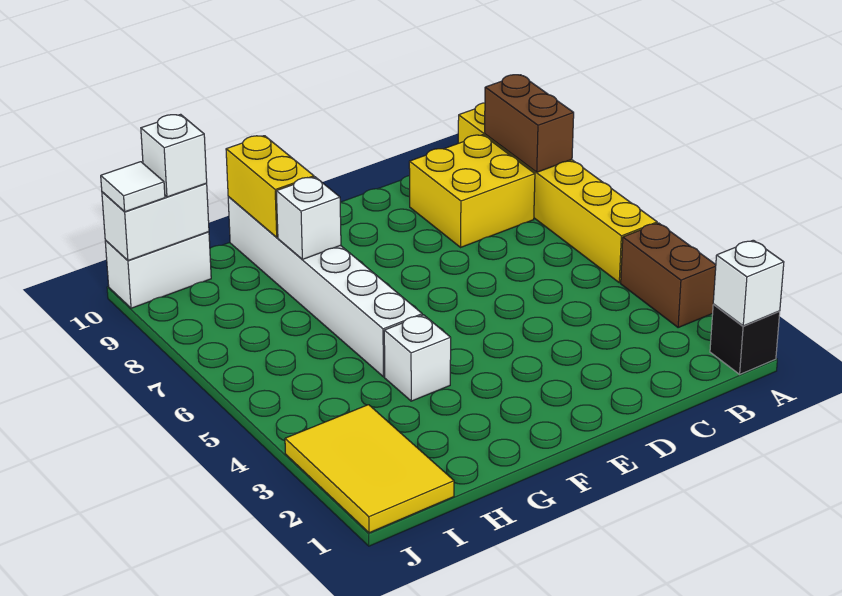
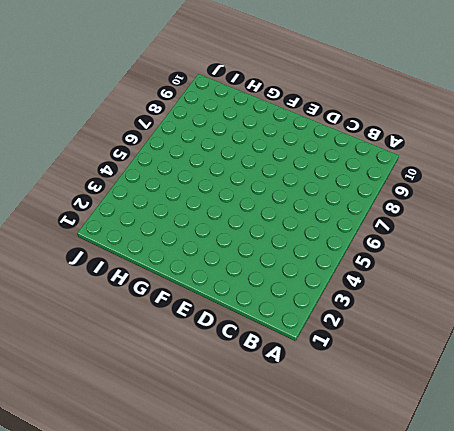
none -> black 1x1 brick [710,305,780,374]
none -> brown 1x2 brick [621,223,716,328]
none -> yellow 1x6 brick [458,103,657,283]

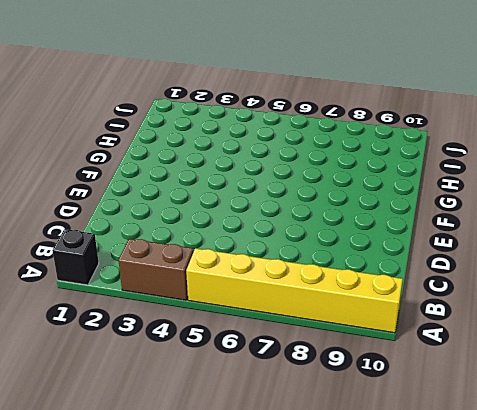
none -> yellow 2x2 brick [409,135,535,247]
none -> white 1x1 brick [384,315,451,401]
none -> white 1x6 brick [228,196,422,377]

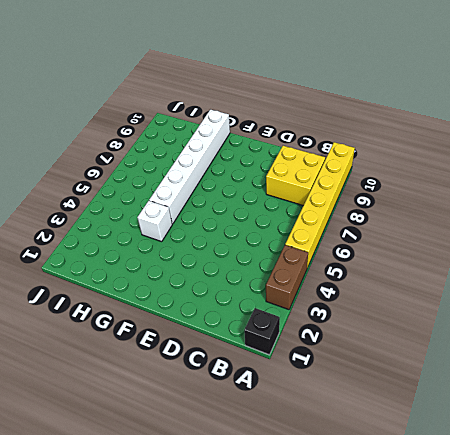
none -> yellow 2x3 tile [285,405,454,533]
none -> white 1x2 brick [105,232,211,308]
none -> white 1x1 brick [713,240,784,326]

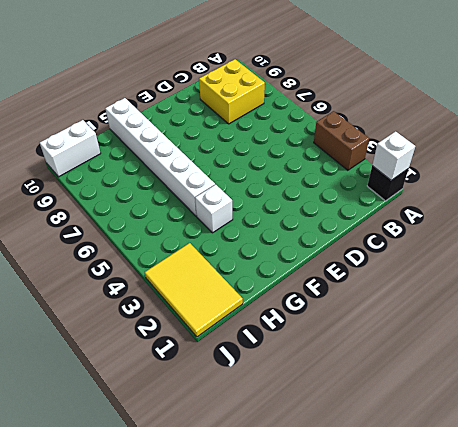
none -> yellow 1x6 brick [458,103,657,283]
none -> brown 1x2 brick [485,75,574,172]
none -> white 1x1 brick [276,177,341,259]

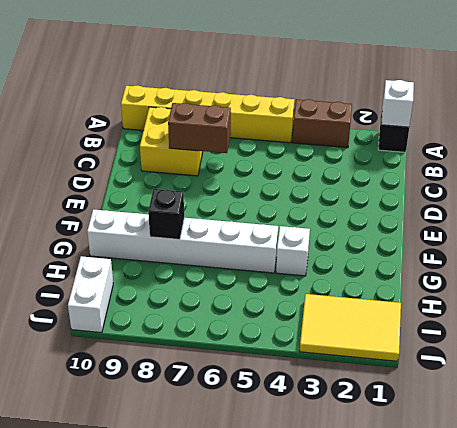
brown 1x2 brick [168,103,231,153] -> brown 1x2 brick moved to [485,75,574,172]
black 1x1 brick [148,189,184,239] -> white 1x1 brick [276,177,341,259]
none -> yellow 1x2 brick [226,136,314,237]
none -> white 1x2 brick [102,184,209,261]
none -> white 1x1 brick [141,114,207,197]

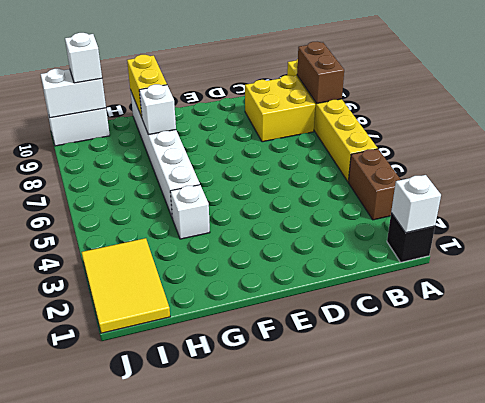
none -> white 1x1 tile [101,162,165,212]

